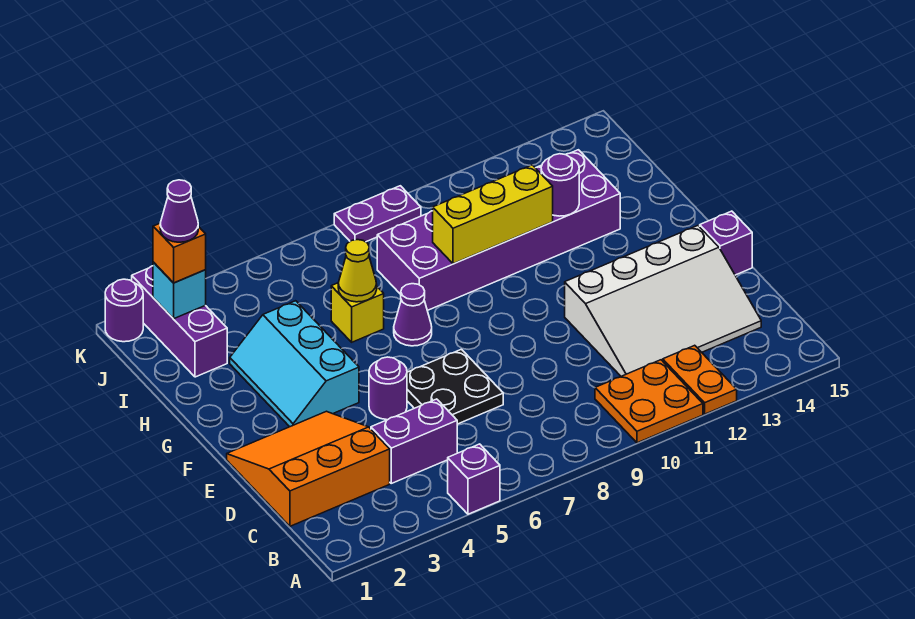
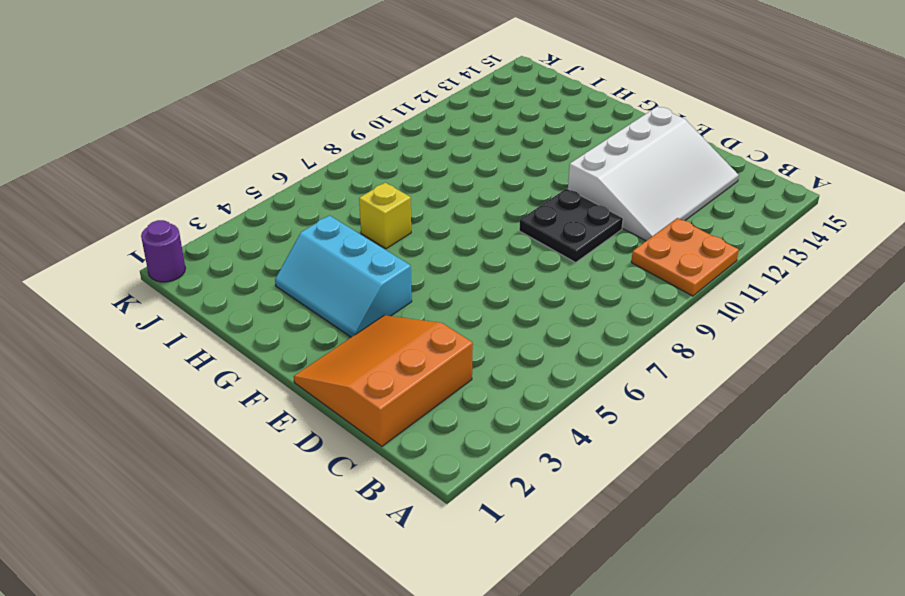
black 2x2 plate [519,188,623,262] -> black 2x2 plate moved to [407,349,503,424]
none -> purple 1x1 brick [448,444,500,514]
none -> orange 1x2 plate [663,345,737,414]
none -> purple 1x2 brick [371,399,457,483]

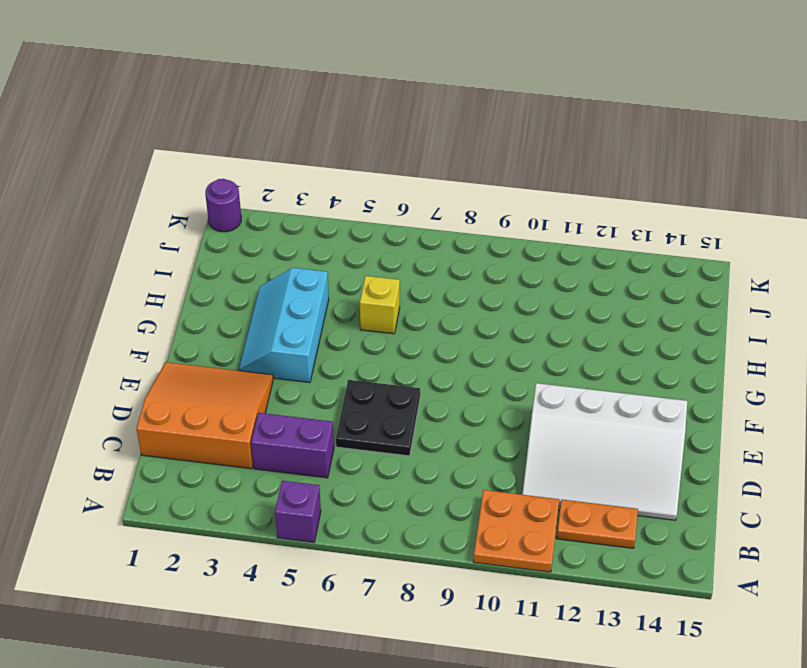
orange 1x2 plate [557,500,638,548] -> orange 1x2 plate turned to [663,345,737,414]
none -> purple 1x1 round brick [369,357,407,420]
none -> purple 1x1 brick [700,211,752,275]
none -> purple 1x1 cone [394,284,432,346]

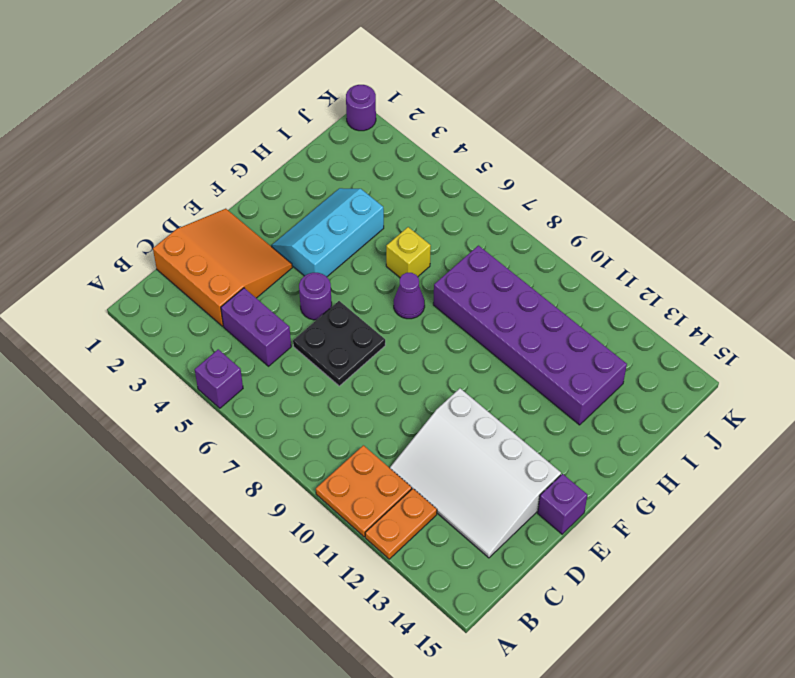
none -> purple 1x3 brick [132,266,227,377]
none -> purple 1x2 plate [334,186,421,242]
none -> yellow 1x1 cone [338,240,377,302]

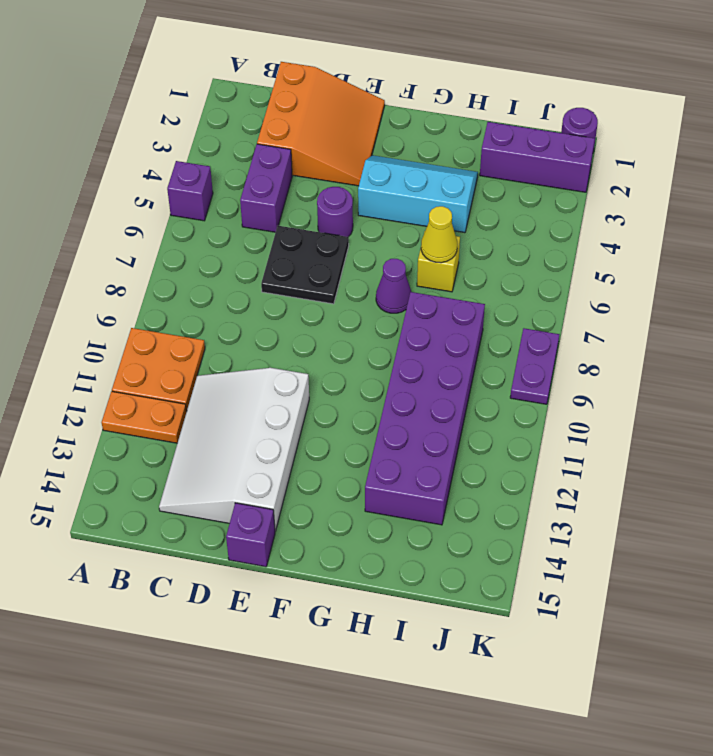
none -> yellow 1x3 brick [433,165,553,264]
none -> purple 1x1 round brick [541,154,579,216]
none -> cyan 1x1 brick [153,262,206,319]

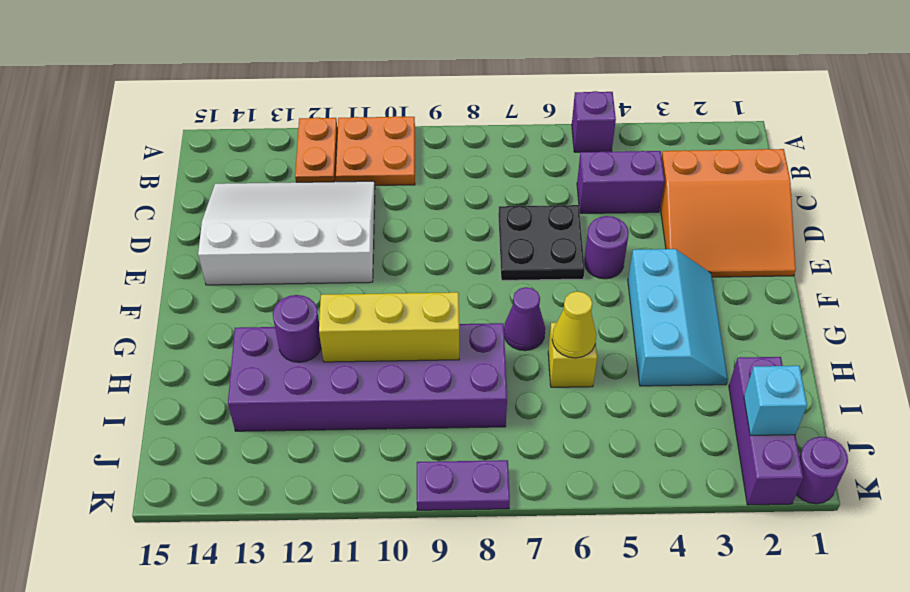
none -> purple 1x1 brick [700,211,752,275]
none -> orange 1x1 brick [153,223,206,283]
none -> purple 1x1 cone [160,180,198,242]

